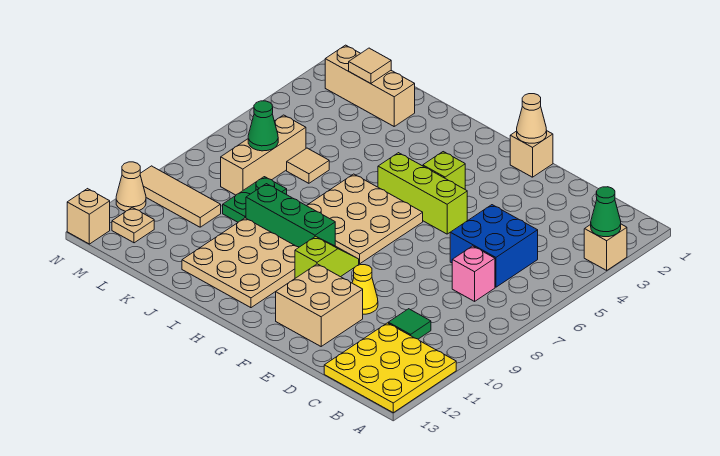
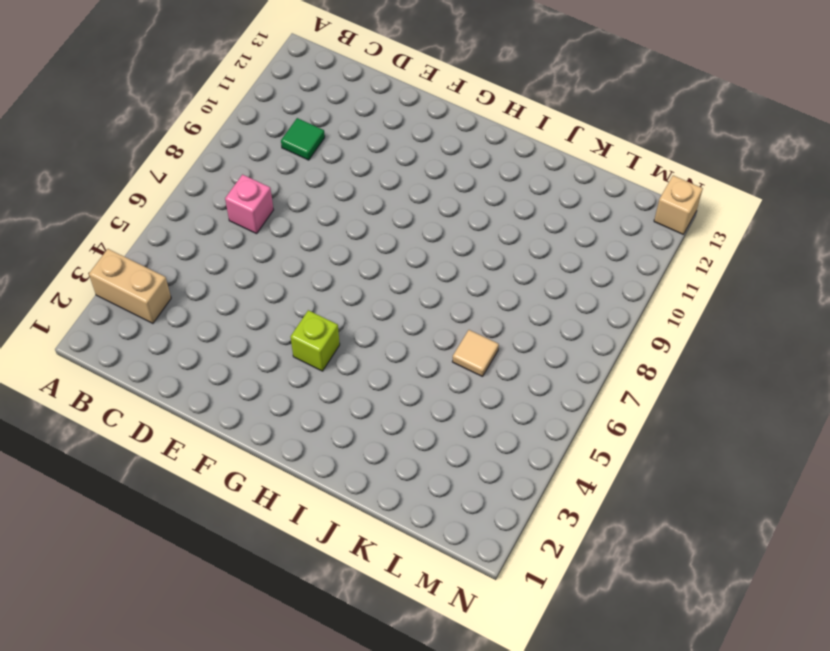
tan 1x2 brick [89,249,171,323] -> tan 1x1 brick [584,224,627,270]
none -> yellow 3x3 plate [324,323,456,413]
none -> blue 2x2 brick [450,205,538,287]
none -> yellow 1x1 cone [352,265,378,314]

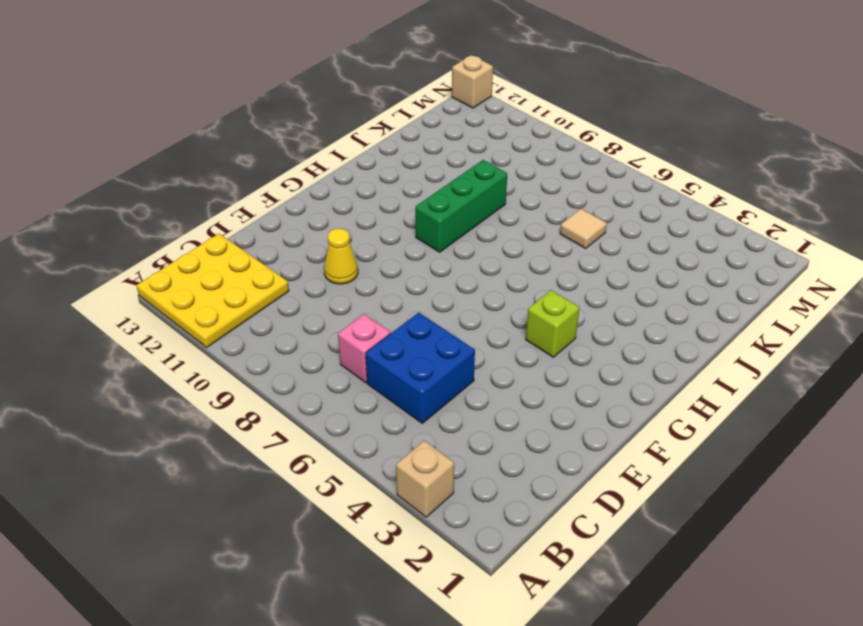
none -> green 1x1 tile [388,309,431,339]
none -> tan 2x2 brick [276,264,363,346]
none -> tan 1x1 brick [510,131,553,177]

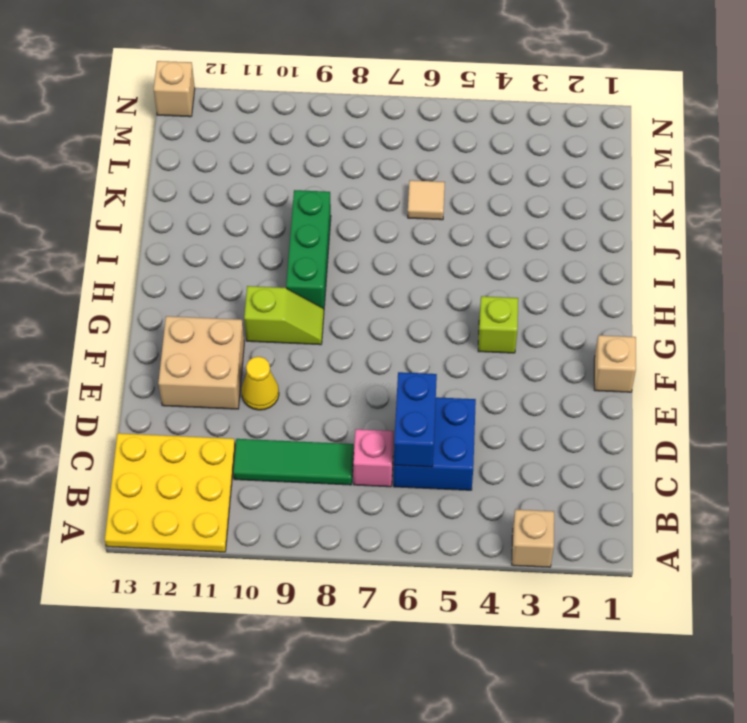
blue 1x2 brick [394,372,437,467] -> none
green 1x3 tile [233,439,354,485] -> green 1x1 tile [388,309,431,339]
none -> lime 1x3 brick [378,153,467,234]
none -> tan 3x3 plate [307,174,423,264]
none -> tan 3x3 plate [182,218,299,308]

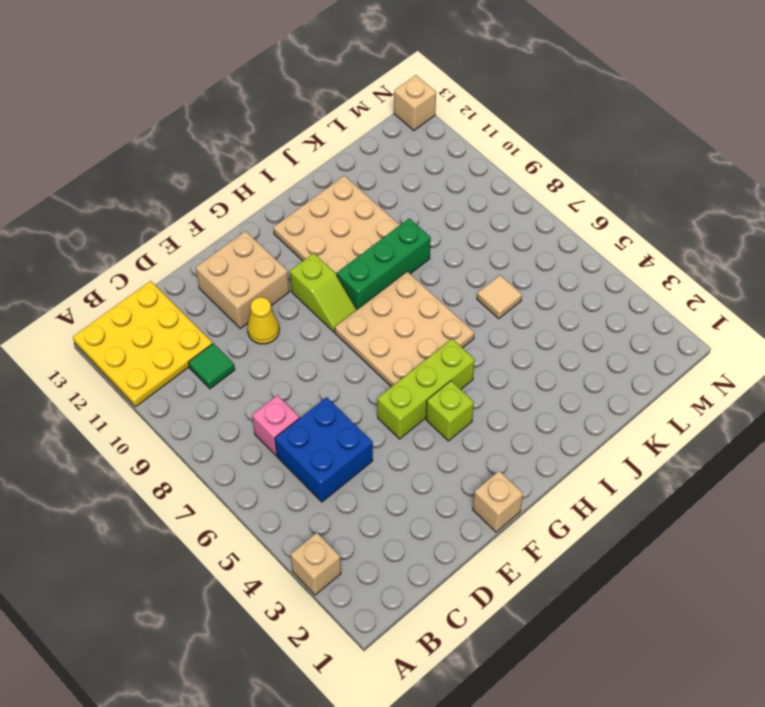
none -> tan 1x3 brick [325,45,415,126]
none -> green 1x2 plate [223,177,287,222]
none -> tan 1x3 brick [221,115,306,195]

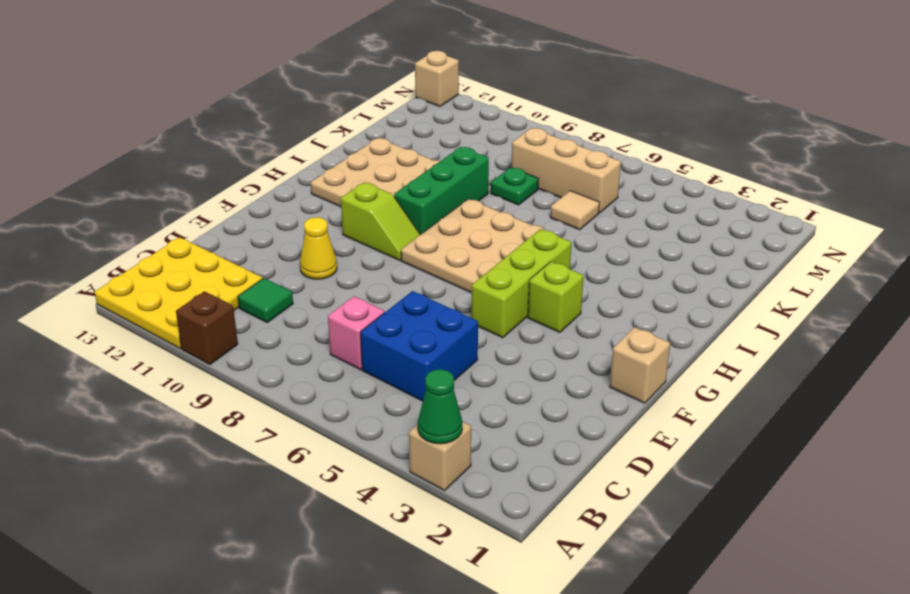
brown 1x1 brick [176,291,238,365] -> none
green 1x1 plate [491,167,538,205] -> green 1x2 plate [223,177,287,222]
none -> tan 2x2 brick [276,264,363,346]
none -> tan 1x3 brick [325,45,415,126]
none -> tan 1x3 tile [140,166,221,227]

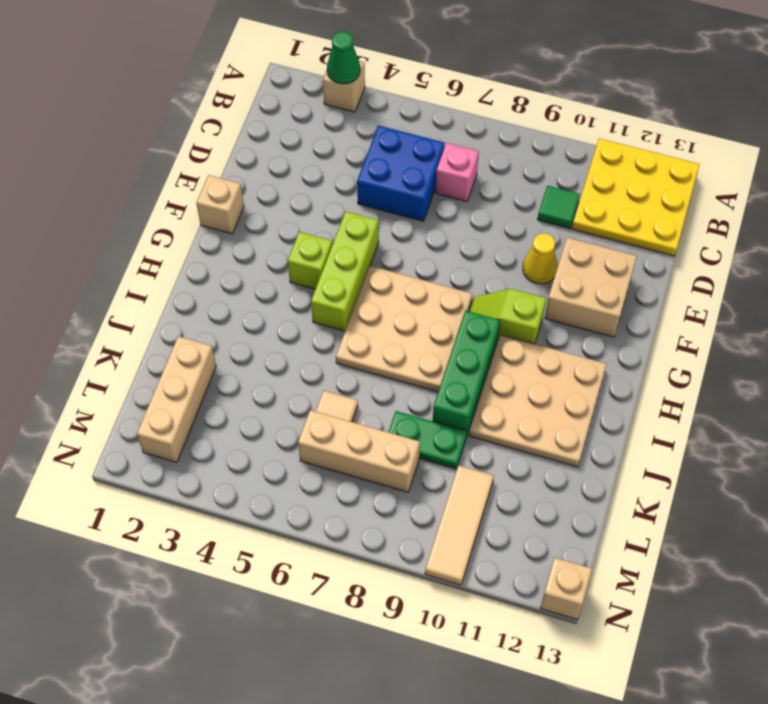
none -> tan 1x1 plate [112,207,154,243]
none -> tan 1x1 cone [116,162,146,211]
none -> tan 1x1 cone [517,94,547,143]

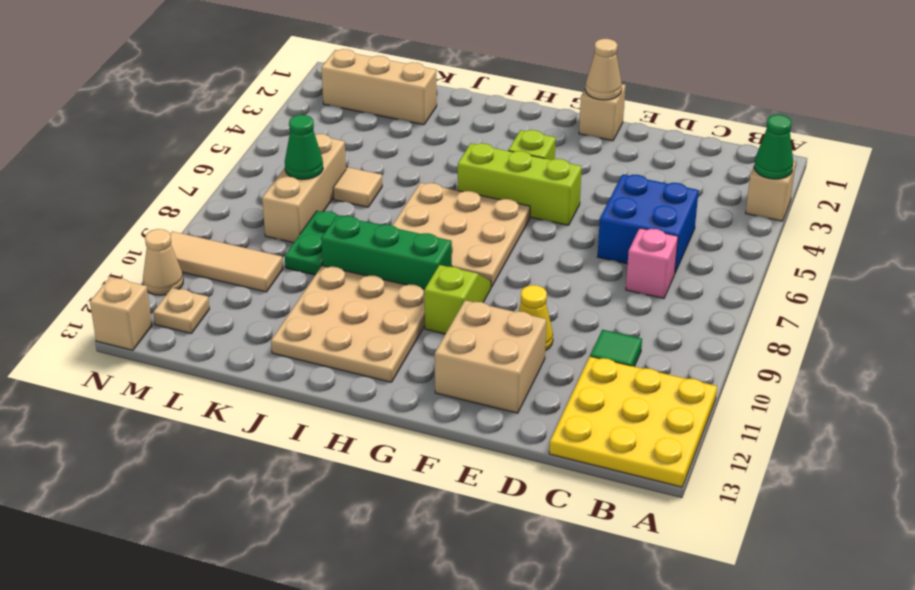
none -> tan 1x1 tile [349,48,391,84]

